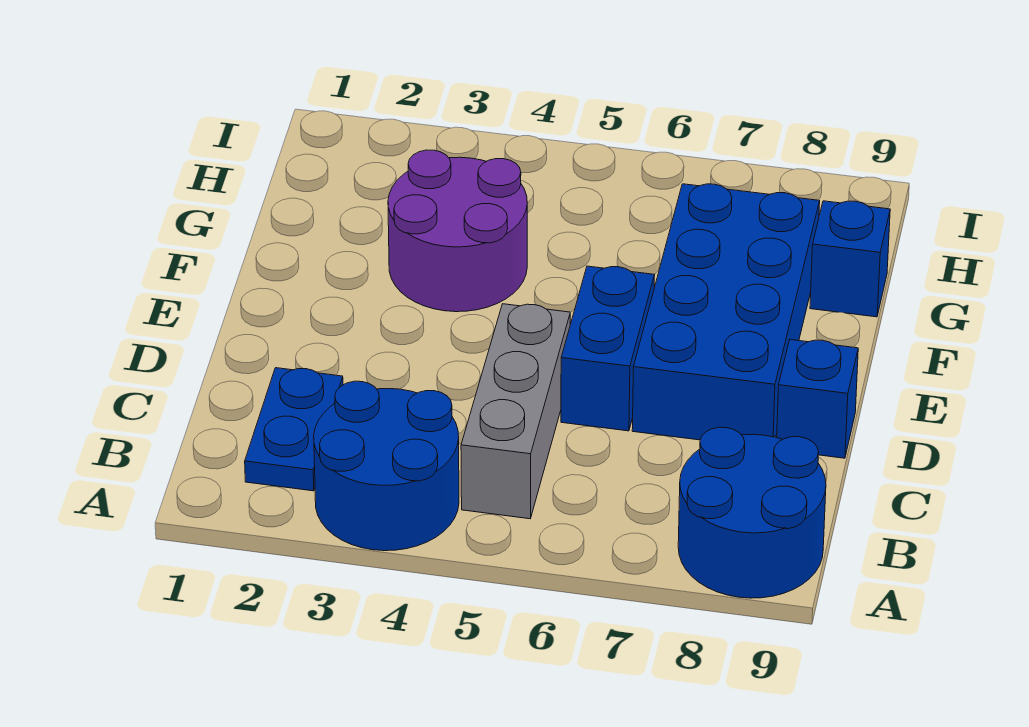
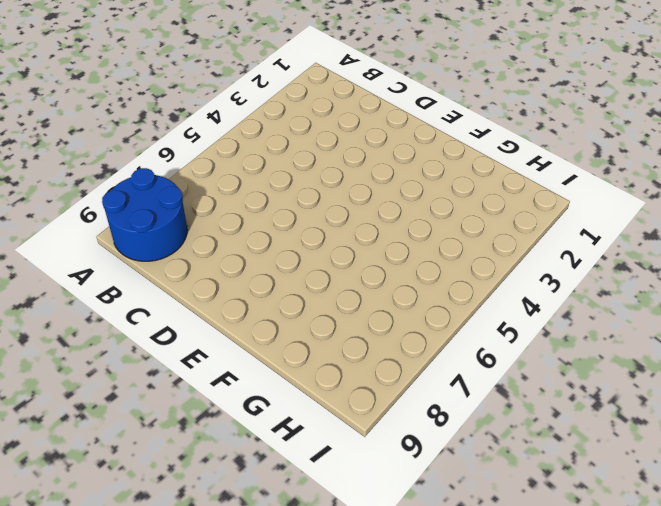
none -> blue 2x2 round brick [314,381,459,551]
none -> blue 1x2 plate [245,368,343,491]

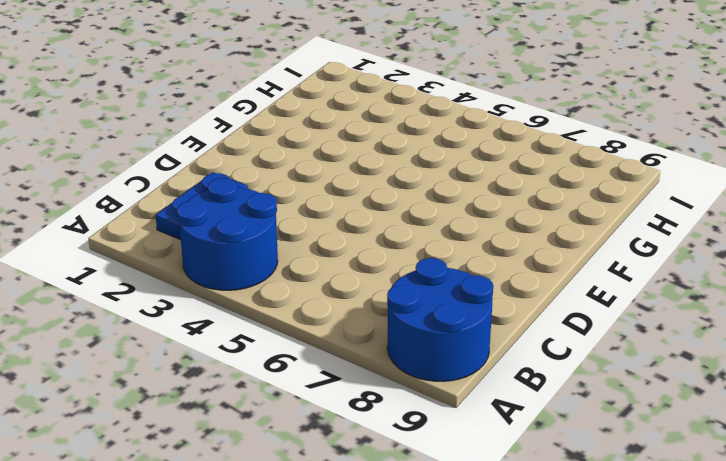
none -> grey 1x3 brick [461,304,570,519]
none -> blue 1x2 brick [561,266,655,431]

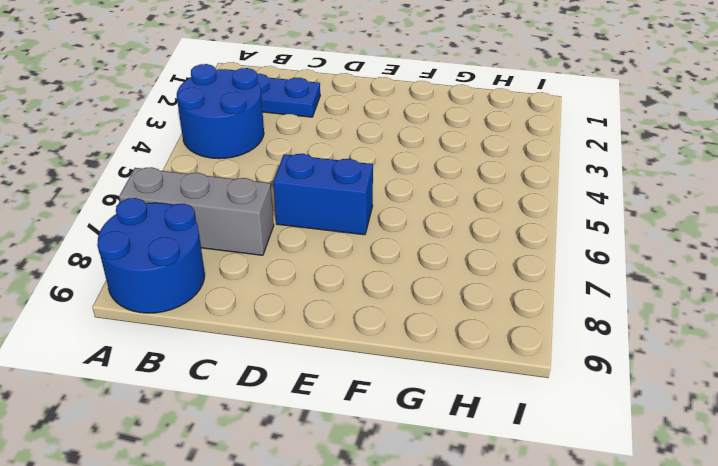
grey 1x3 brick [119,167,274,255] -> grey 1x3 brick moved to [461,304,570,519]
none -> blue 2x4 brick [632,184,820,440]
none -> blue 1x1 brick [777,340,858,458]

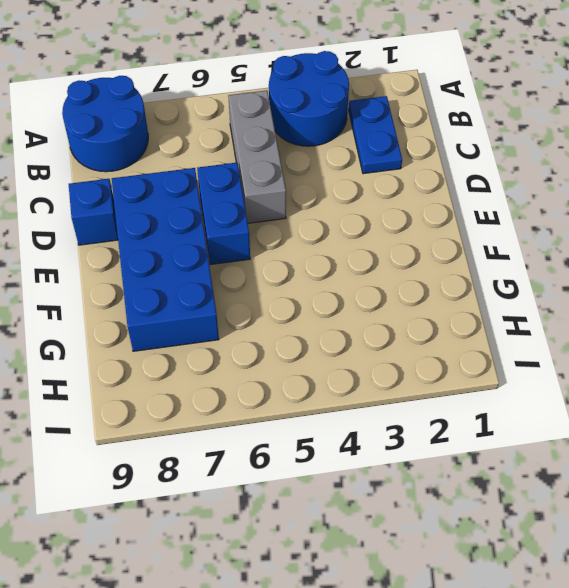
none -> purple 2x2 round brick [388,150,527,312]
none -> blue 1x1 brick [810,201,890,317]

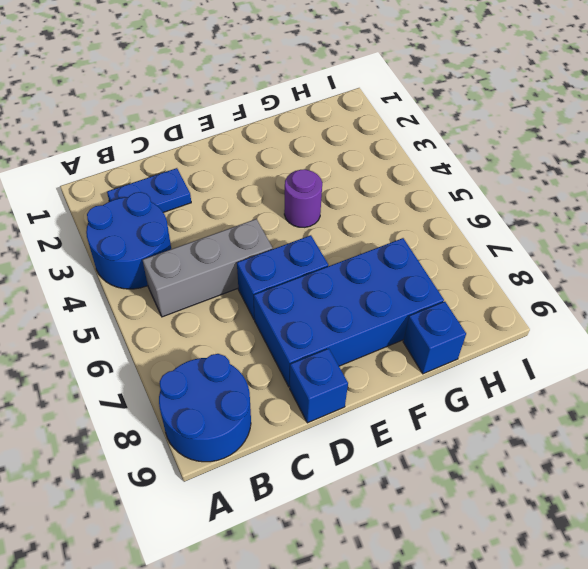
purple 1x1 round brick [284,169,322,227] -> purple 2x2 round brick [388,150,527,312]

